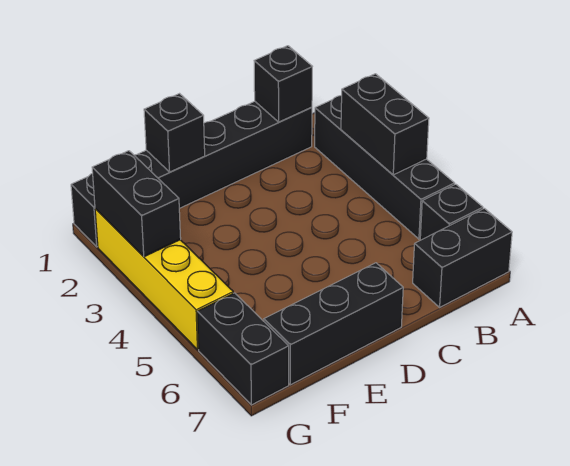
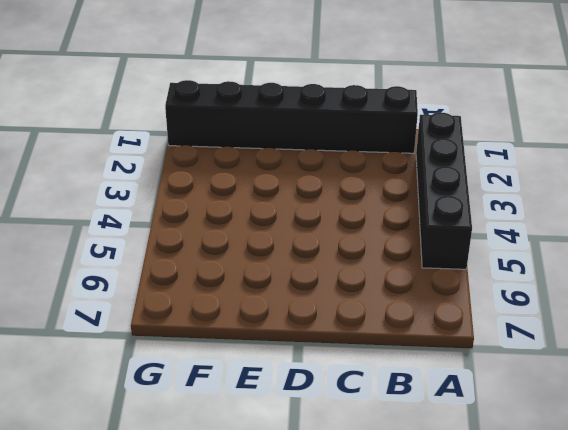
none -> black 1x1 brick [420,184,483,240]
none -> black 1x2 brick [413,208,512,307]

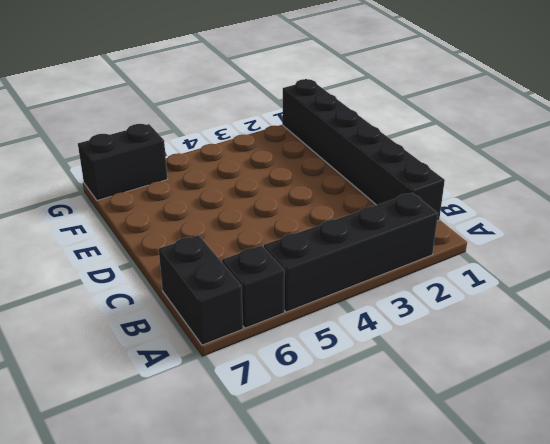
none -> black 1x3 brick [264,263,403,385]
none -> yellow 1x4 brick [95,209,233,350]

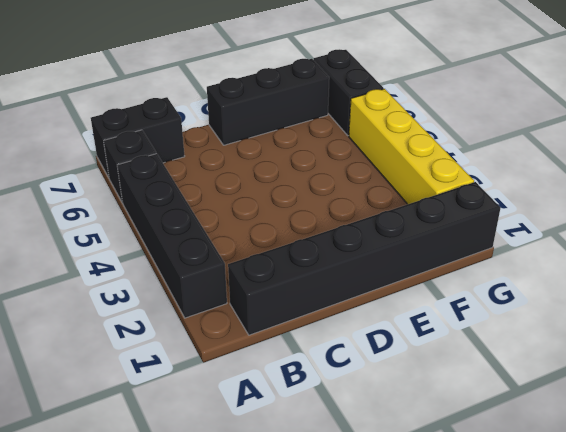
none -> black 1x2 brick [341,74,429,175]
none -> black 1x1 brick [254,46,312,122]

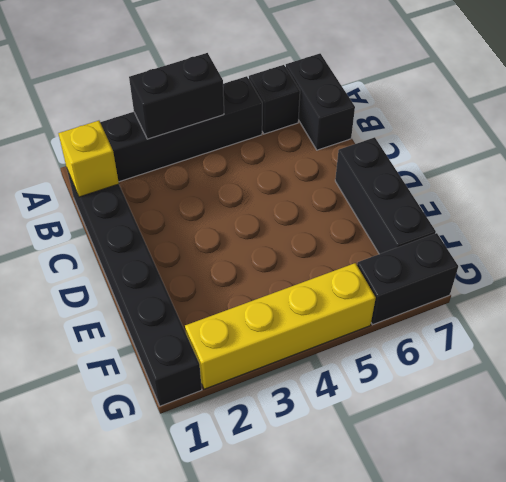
yellow 1x1 brick [58,121,119,197] -> black 1x1 brick [254,46,312,122]
none -> black 1x1 brick [144,94,205,172]
none -> black 1x2 brick [92,151,181,257]

